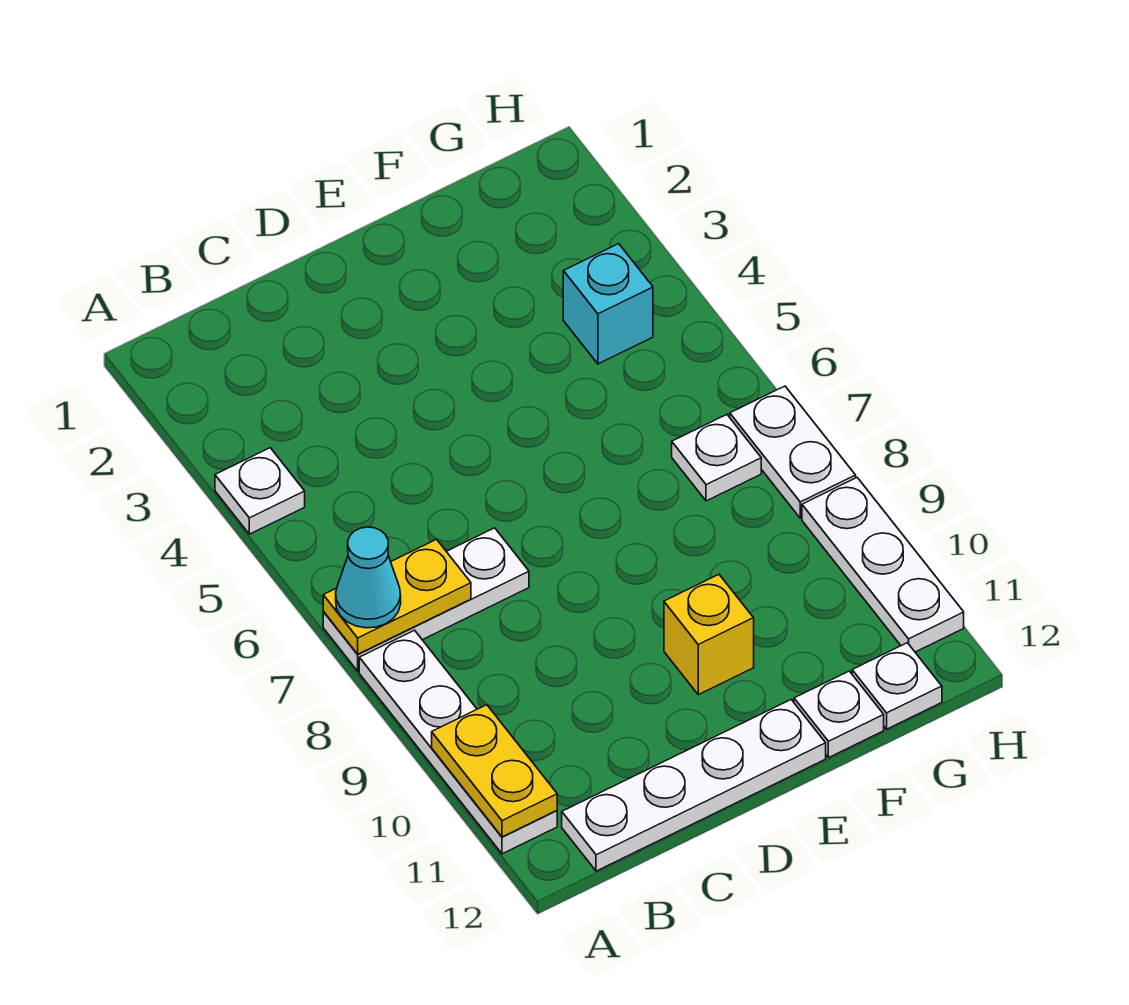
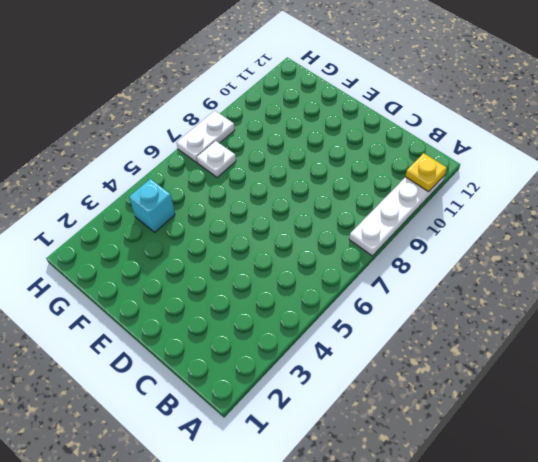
yellow 1x1 plate [406,153,447,192] -> yellow 1x2 plate [432,705,557,837]
none -> white 1x1 plate [215,448,305,534]
none -> white 1x3 plate [323,528,529,671]
none -> white 1x4 plate [562,700,826,871]

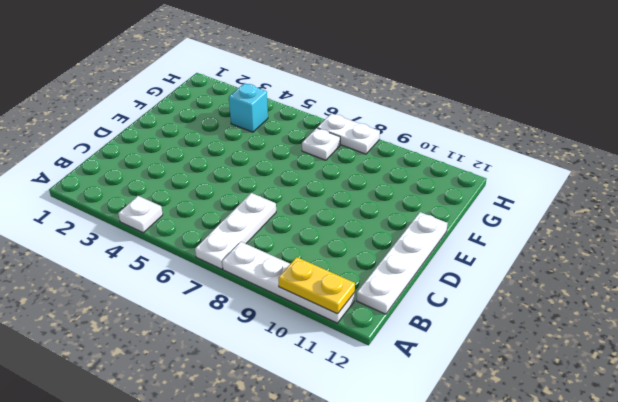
none -> yellow 1x1 brick [664,575,754,695]
none -> white 1x1 plate [794,671,884,758]
none -> white 1x1 plate [852,643,942,729]

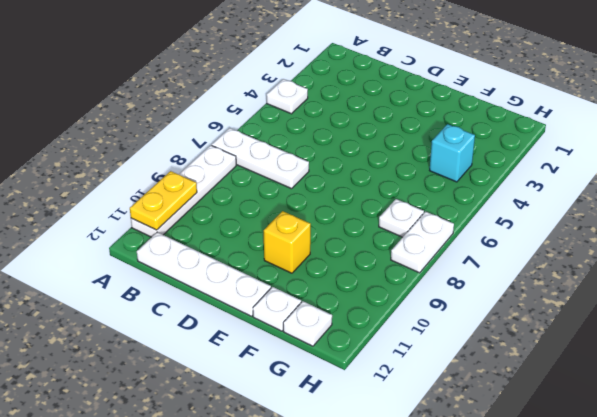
none -> white 1x3 plate [802,478,964,652]
none -> yellow 1x2 plate [323,539,471,654]
none -> cyan 1x1 cone [336,527,401,628]

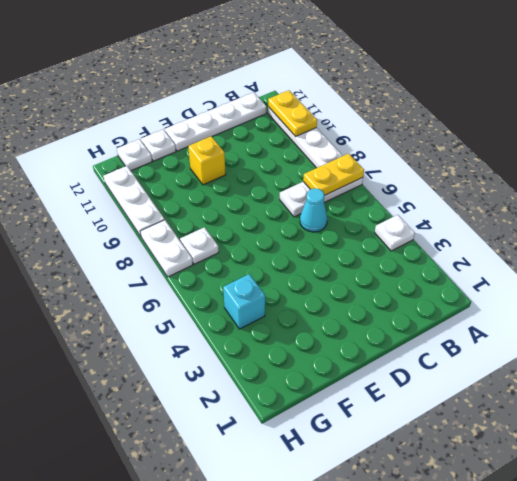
cyan 1x1 cone [300,188,327,232] -> cyan 1x1 cone moved to [336,527,401,628]

